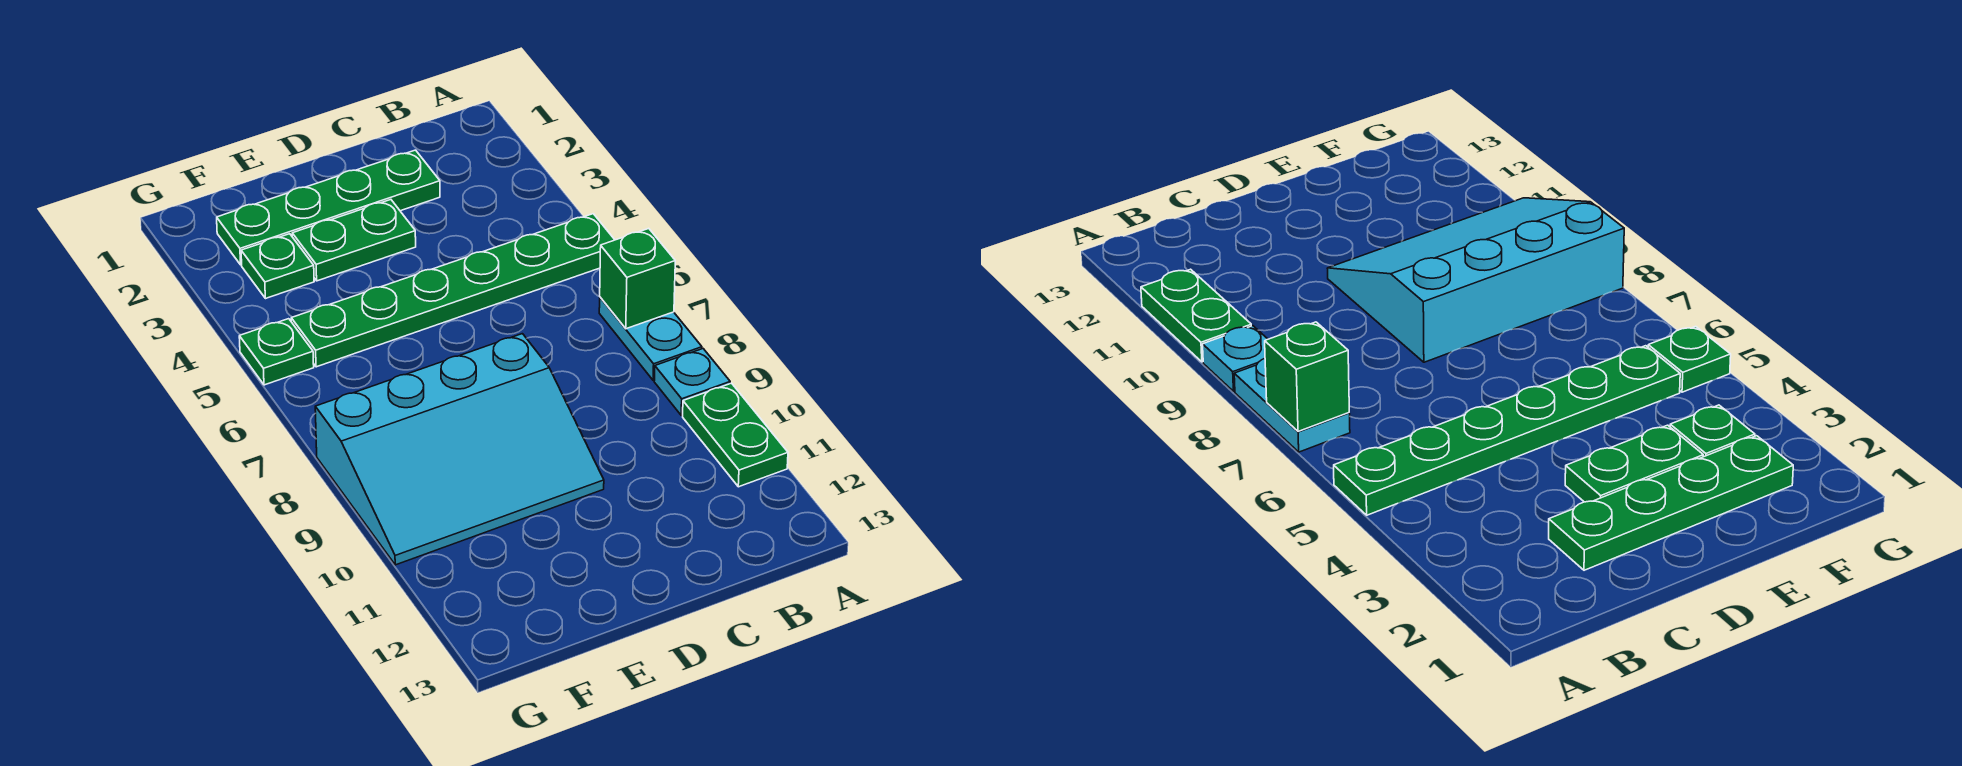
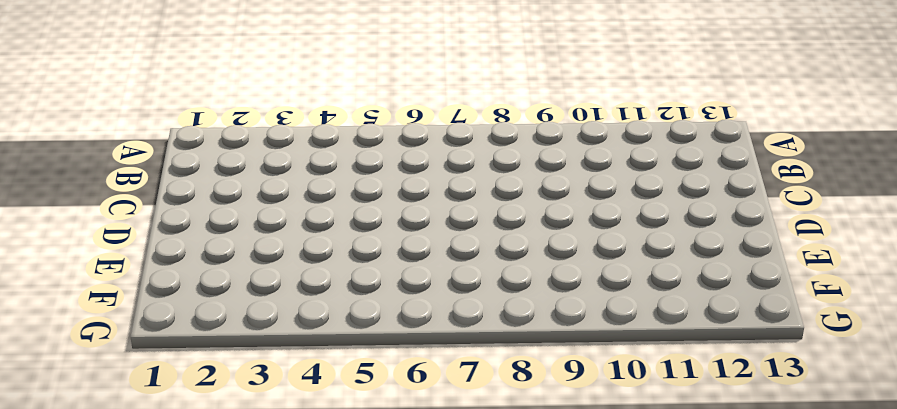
none -> green 1x6 plate [291,214,615,367]
none -> cyan 1x2 plate [599,297,702,380]

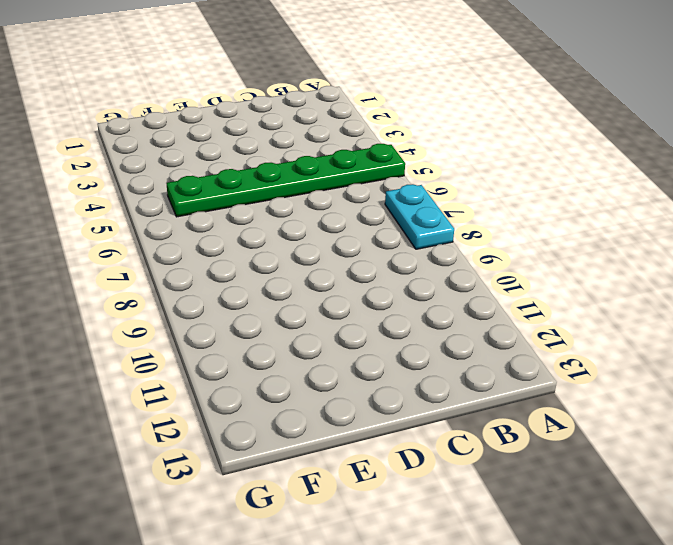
none -> cyan 1x1 plate [654,349,730,415]
none -> green 1x2 plate [683,383,788,487]

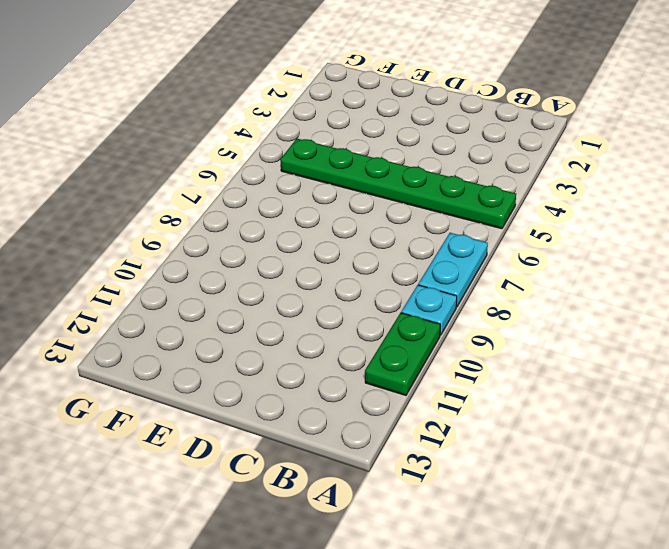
none -> green 1x4 plate [217,150,440,265]
none -> green 1x2 plate [292,200,416,281]

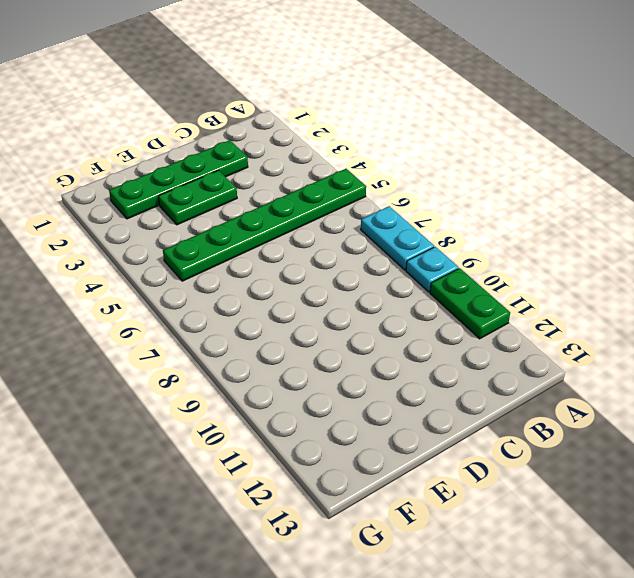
none -> cyan 3x4 slope [315,334,604,565]
none -> green 1x1 plate [241,234,314,299]

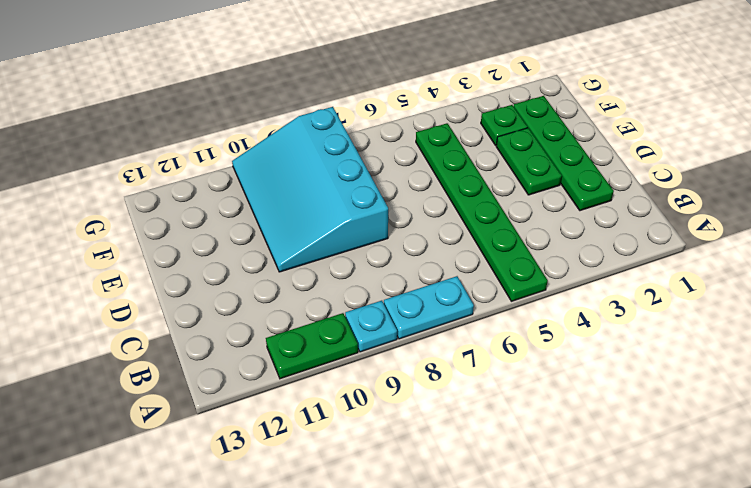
none -> green 1x1 plate [239,319,314,385]
none -> green 1x1 brick [600,228,675,329]

